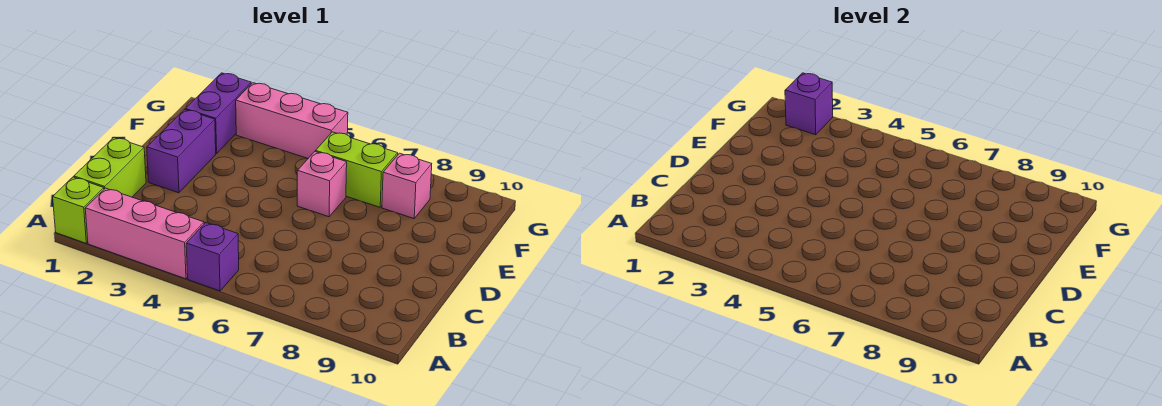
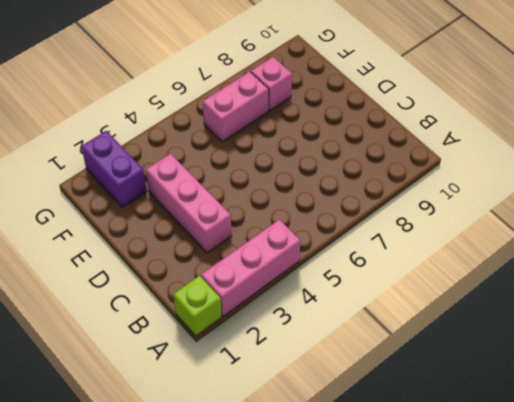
pink 1x3 brick [146,154,232,253] -> pink 1x3 brick turned to [236,83,348,159]
pink 1x2 brick [203,72,269,142] -> lime 1x2 brick [315,132,398,207]
none -> purple 1x1 brick [186,223,239,291]
none -> lime 1x2 brick [74,137,146,197]

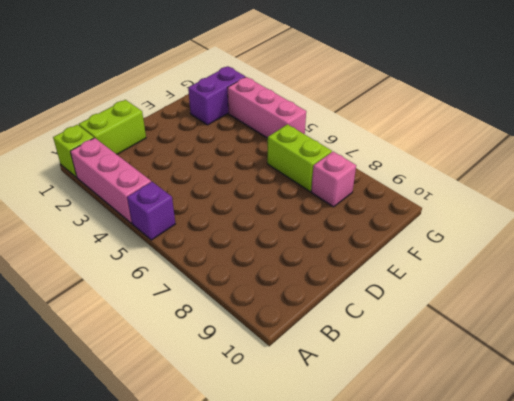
none -> purple 1x2 brick [147,110,216,193]
none -> pink 1x1 brick [297,152,347,217]

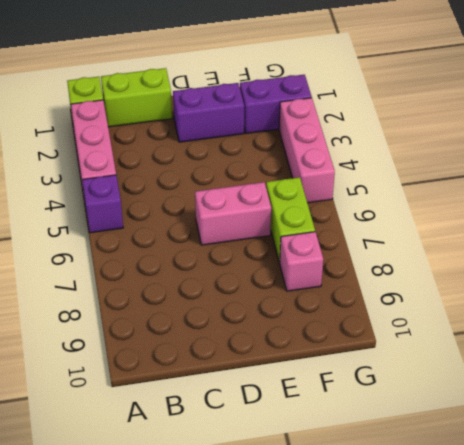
pink 1x2 brick [195,182,271,245] -> pink 1x1 brick [297,152,347,217]
none -> purple 1x1 brick [785,73,833,135]

